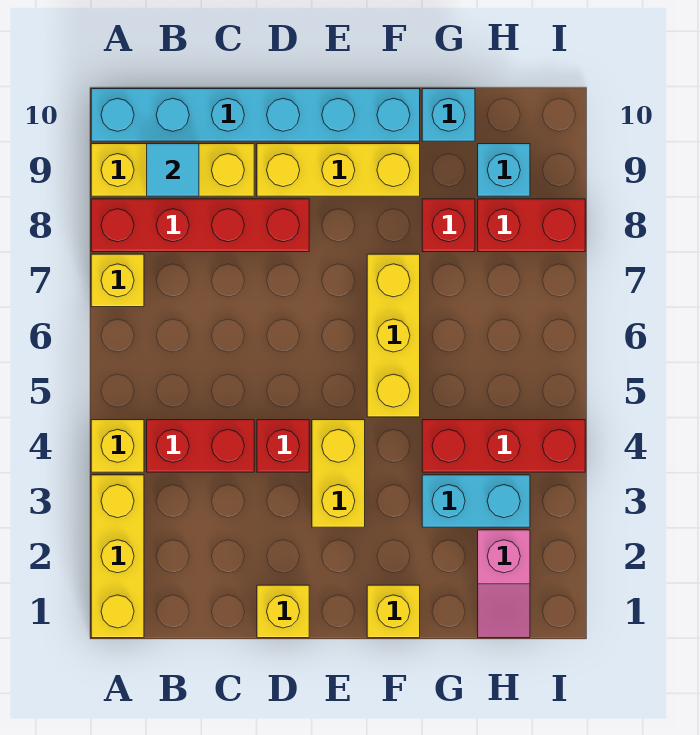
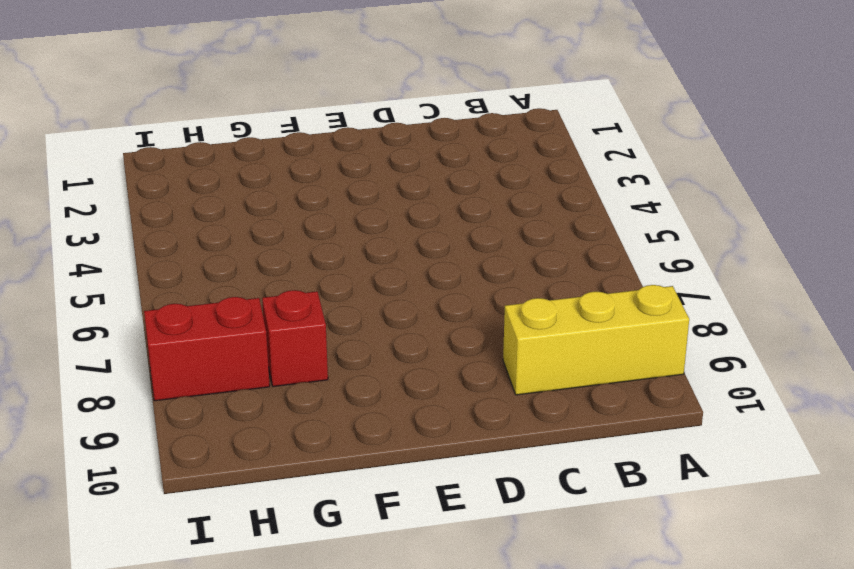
none -> yellow 1x3 brick [91,475,144,638]
none -> yellow 1x1 brick [91,420,144,472]
none -> yellow 1x1 brick [91,254,144,307]

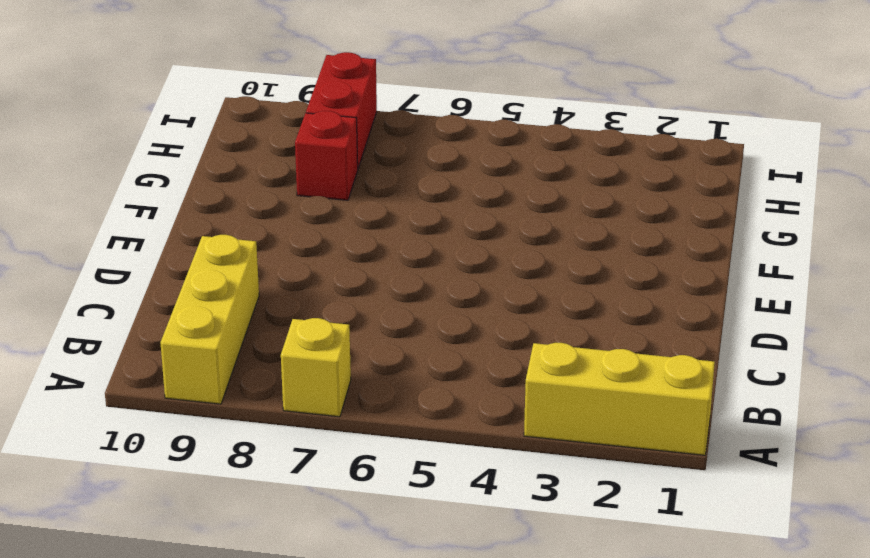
none -> yellow 1x1 brick [91,420,144,472]
none -> red 1x4 brick [91,199,309,252]
none -> cyan 1x6 brick [91,89,420,141]

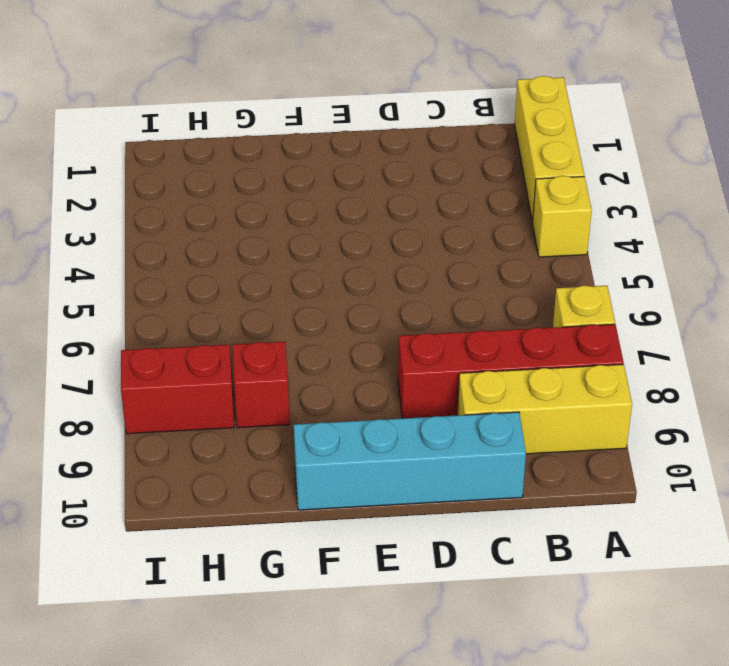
cyan 1x4 brick [294,412,526,510] -> cyan 1x6 brick [91,89,420,141]
none -> red 1x2 brick [147,420,254,472]
none -> yellow 1x1 brick [257,585,309,638]
none -> red 1x1 brick [257,420,309,472]

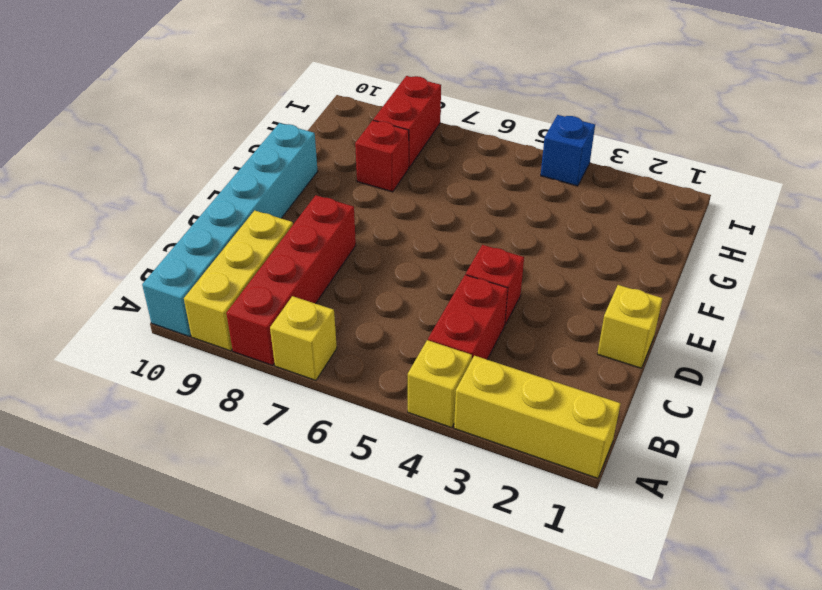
blue 1x1 brick [541,115,595,186] -> red 1x3 brick [422,420,585,472]
none -> yellow 1x3 brick [257,144,420,196]
none -> yellow 1x2 brick [312,420,365,527]
none -> yellow 1x1 brick [367,585,420,638]

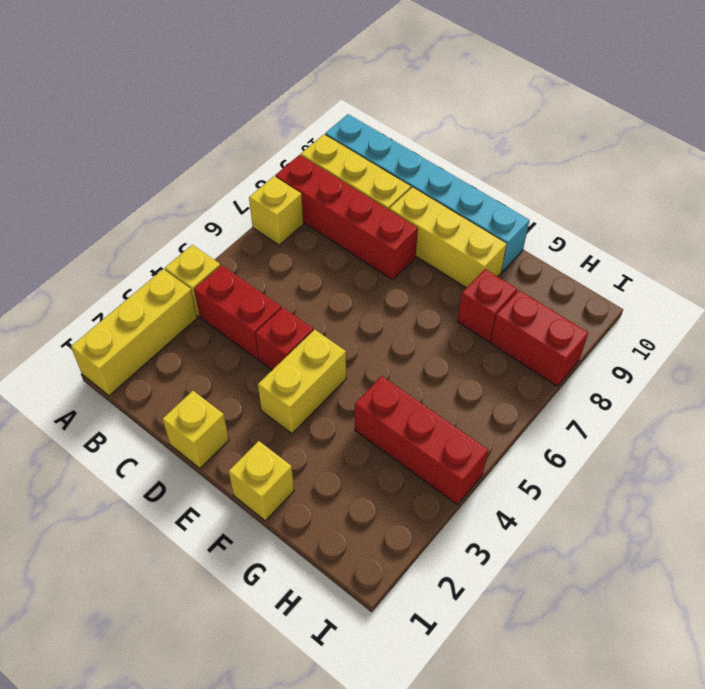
none -> yellow 1x3 brick [367,254,420,417]
none -> cyan 1x2 brick [422,475,530,527]
none -> cyan 1x1 brick [422,89,475,141]

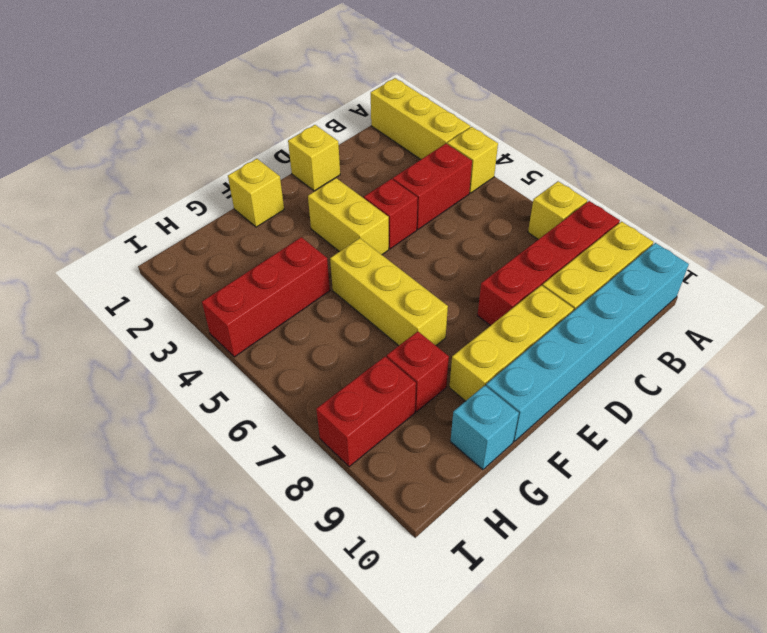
none -> cyan 1x2 brick [422,475,530,527]
none -> pink 1x2 slope [478,530,530,638]
none -> cyan 1x1 brick [478,144,530,196]

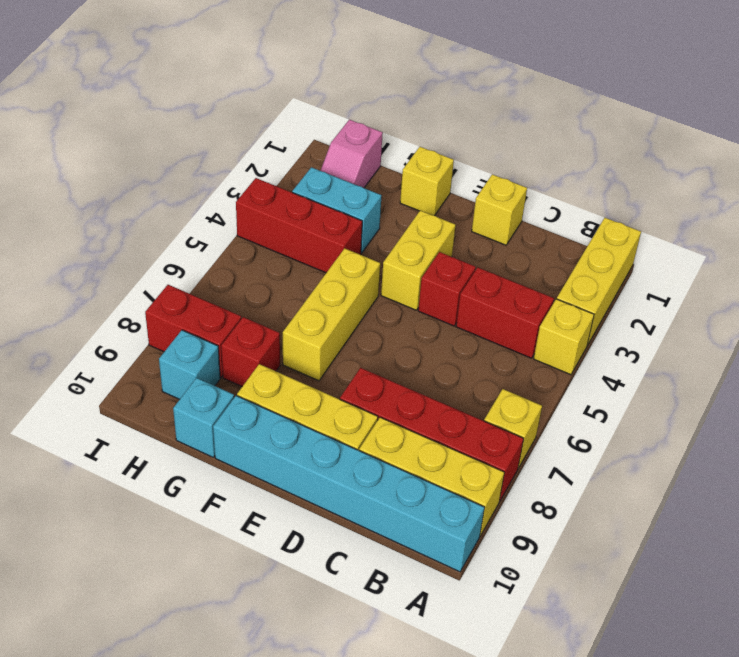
pink 1x2 slope [321,120,383,188] -> pink 1x2 slope turned to [478,530,530,638]
none -> cyan 1x1 tile [147,144,199,196]

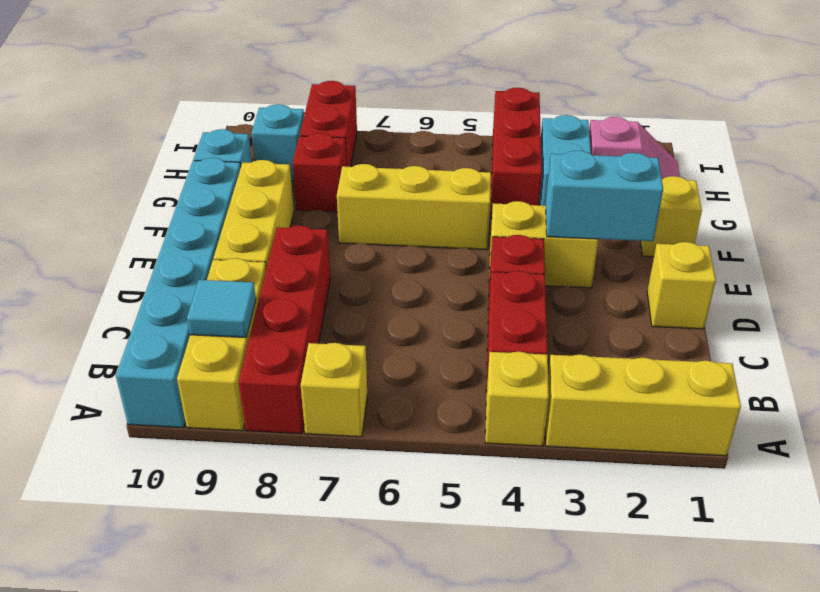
cyan 1x2 brick [546,151,663,241] -> none

